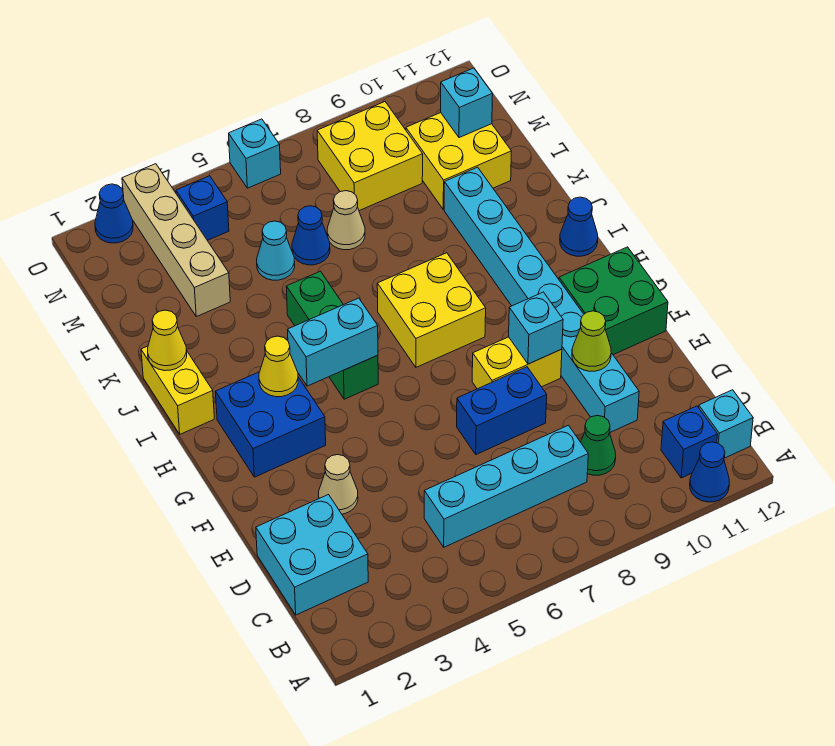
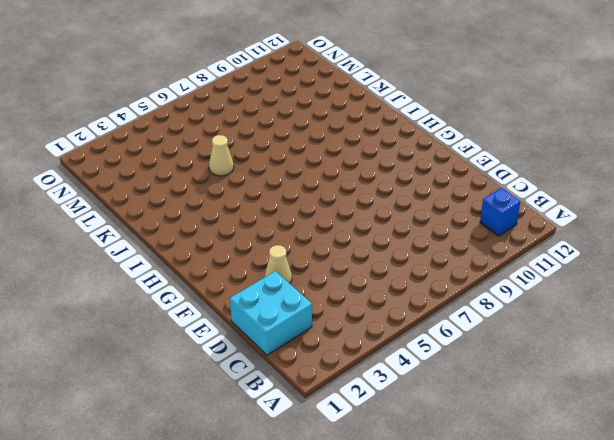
tan 1x1 cone [209,135,234,176] -> tan 1x1 cone moved to [327,191,365,250]
none -> blue 1x1 cone [690,442,729,502]
none -> cyan 1x1 brick [699,390,753,458]
none -> cyan 1x4 brick [424,425,588,547]
none -> green 1x1 cone [581,415,616,475]

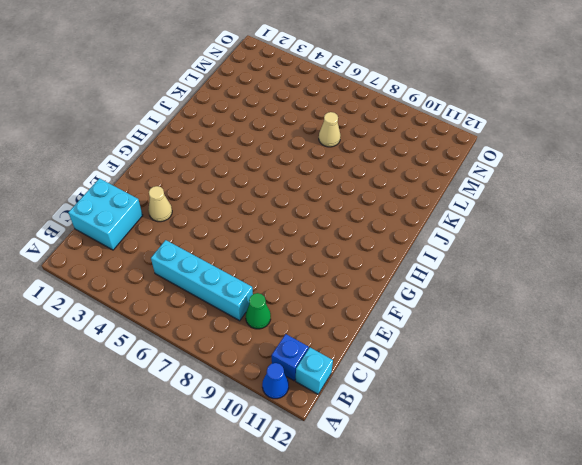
none -> cyan 1x8 brick [444,167,639,432]
none -> blue 1x2 brick [457,367,547,454]
none -> yellow 1x2 brick [472,337,562,389]
none -> green 2x2 brick [559,247,668,355]

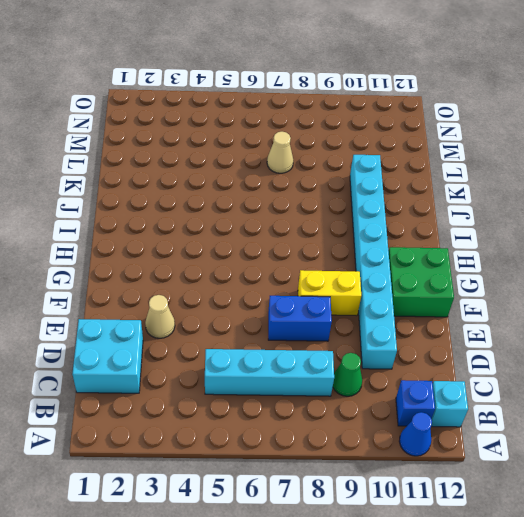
none -> blue 2x2 brick [215,372,326,477]
none -> green 1x3 brick [286,271,378,399]
none -> yellow 2x2 brick [377,253,486,367]
none -> yellow 1x2 brick [141,346,214,434]

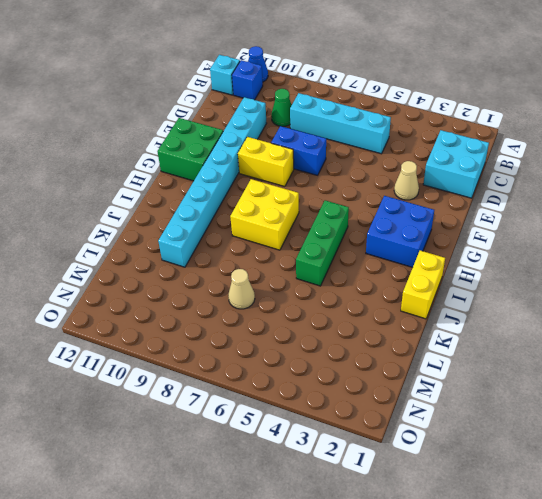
none -> blue 1x1 cone [560,197,598,256]
none -> tan 1x4 brick [122,164,230,317]
none -> cyan 1x1 cone [257,221,295,280]
none -> blue 1x1 cone [292,206,330,265]

